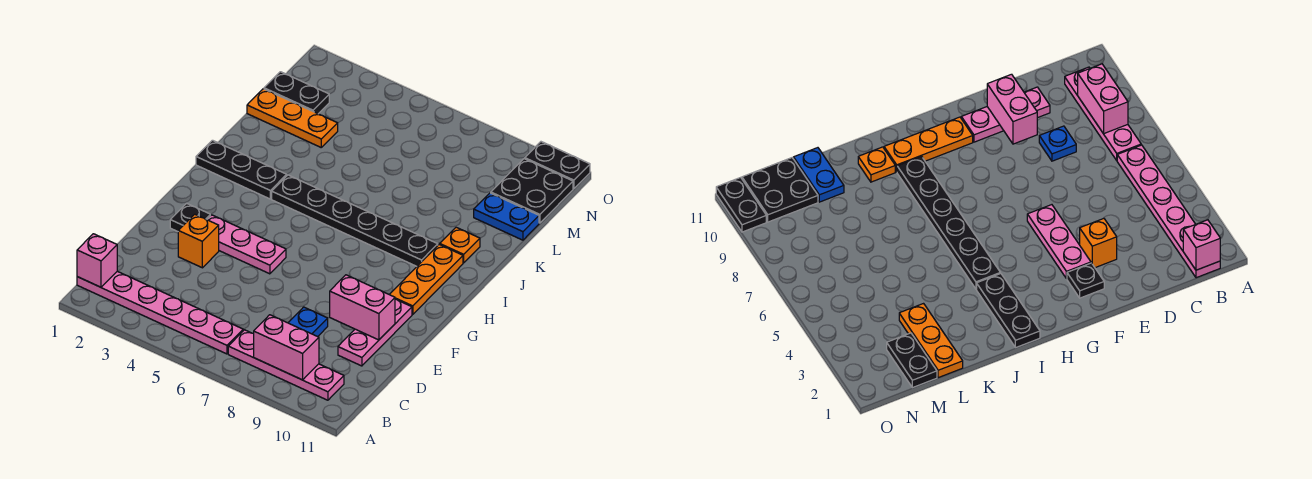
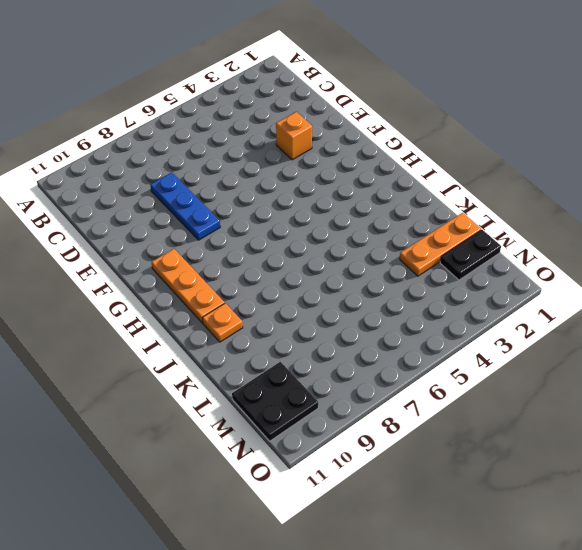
blue 1x3 plate [150,172,220,240] -> blue 1x1 plate [288,307,328,337]
none -> pink 1x6 plate [77,271,243,354]
none -> pink 1x4 plate [228,330,344,400]
none -> pink 1x3 plate [338,299,412,366]

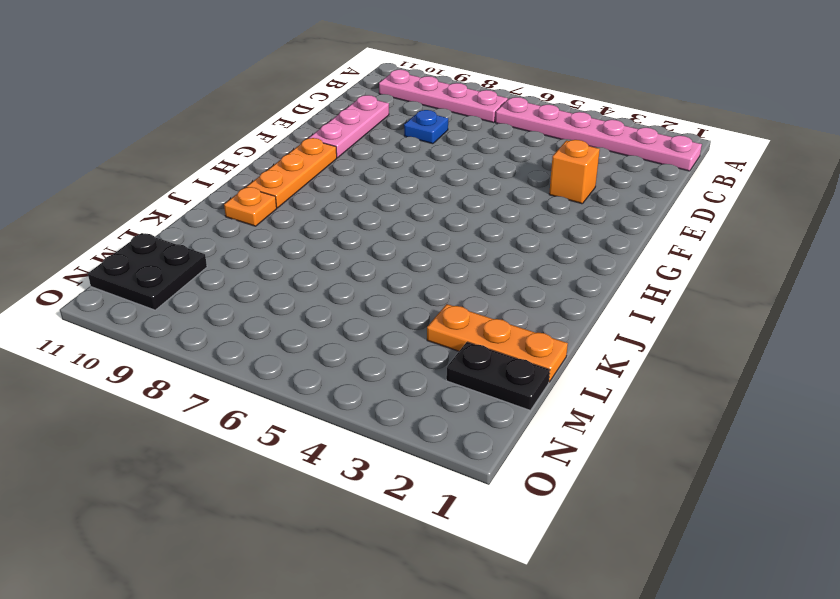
none -> black 1x1 plate [170,203,210,231]
none -> pink 1x3 plate [207,215,286,274]
none -> black 1x3 plate [196,140,287,199]

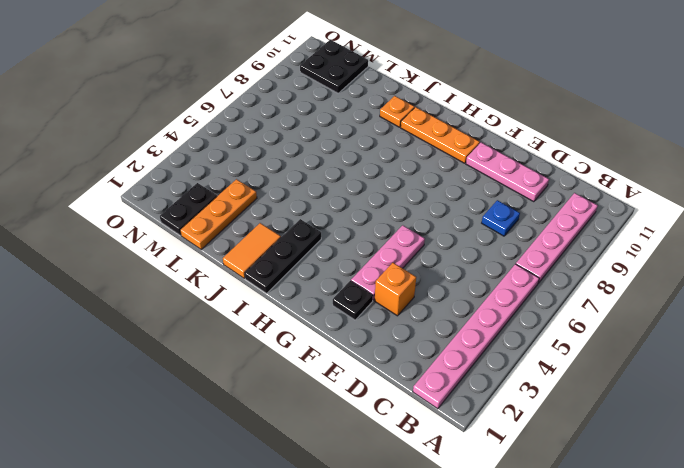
orange 1x2 tile [223,223,281,278] -> none
none -> black 1x6 plate [272,175,438,266]
none -> blue 1x2 plate [474,193,539,240]
none -> black 1x2 plate [525,142,590,189]

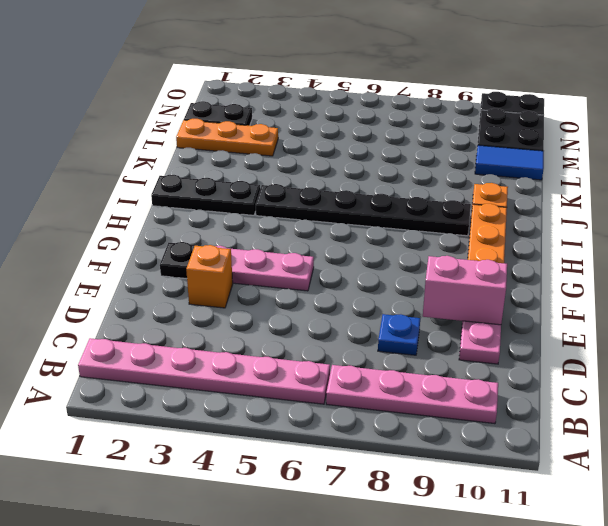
blue 1x2 tile [475,145,544,180] -> blue 1x2 plate [474,193,539,240]
none -> pink 1x1 brick [77,234,117,287]
none -> pink 1x2 brick [254,315,319,380]

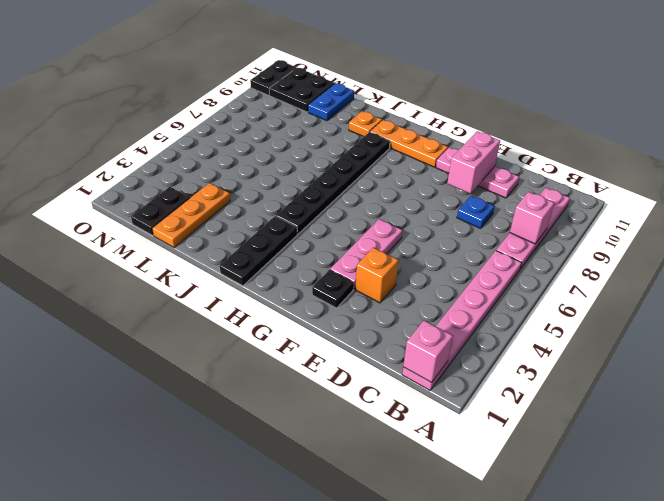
pink 1x1 brick [510,192,554,244] -> pink 1x2 brick [254,315,319,380]

